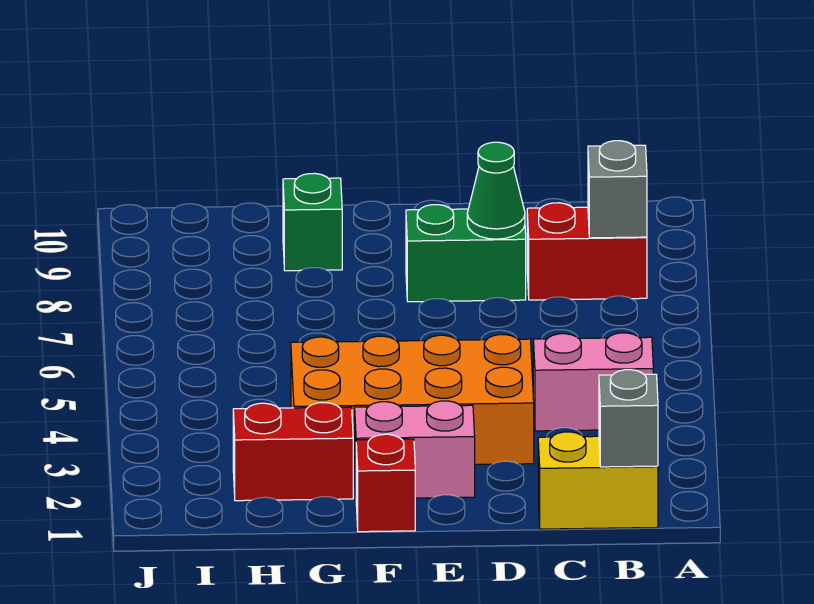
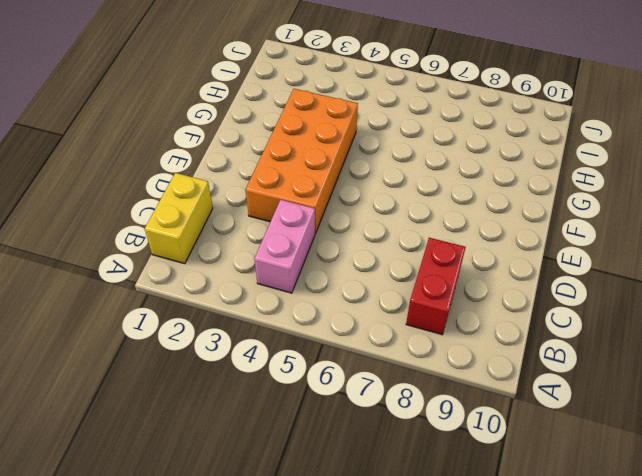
none -> green 1x2 brick [406,205,526,302]
none -> pink 1x2 brick [355,401,475,498]
none -> red 1x1 brick [356,434,415,532]

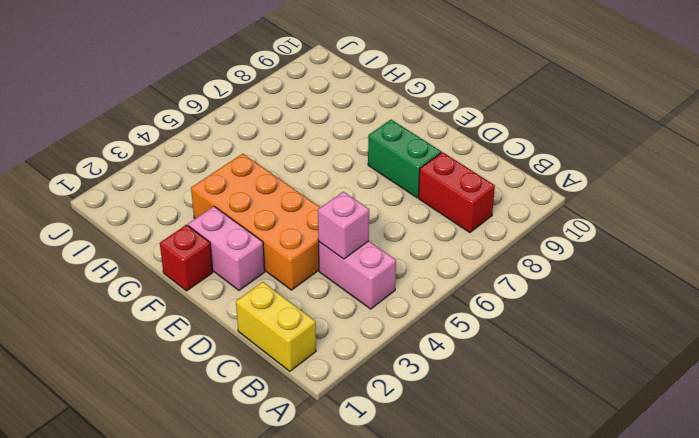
pink 1x1 brick [318,192,369,259] -> none
none -> red 1x2 brick [233,403,353,501]
none -> green 1x1 brick [283,173,342,271]
none -> grey 1x1 brick [599,370,658,467]

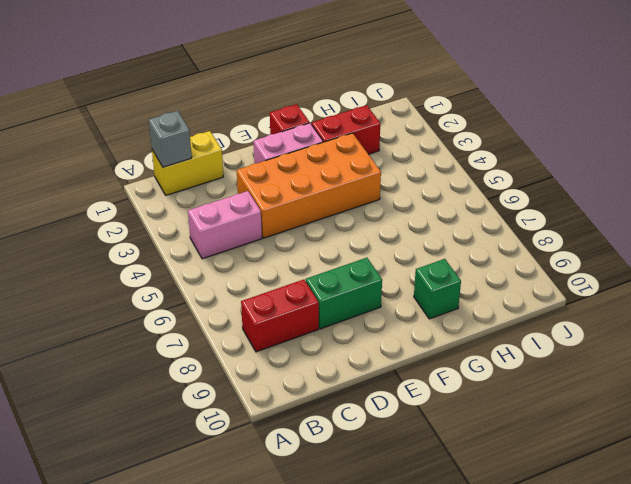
none -> grey 1x1 brick [588,141,647,238]
none -> green 1x1 cone [467,142,525,239]

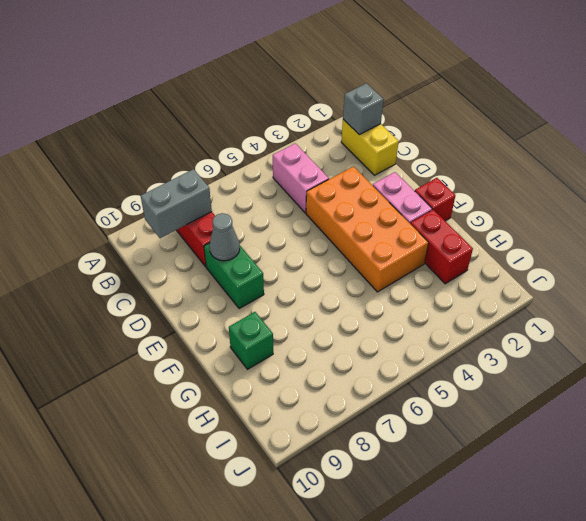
grey 1x2 brick [141,169,212,238] -> grey 1x1 brick [588,141,647,238]
grey 1x1 cone [209,213,240,261] -> green 1x1 cone [467,142,525,239]

